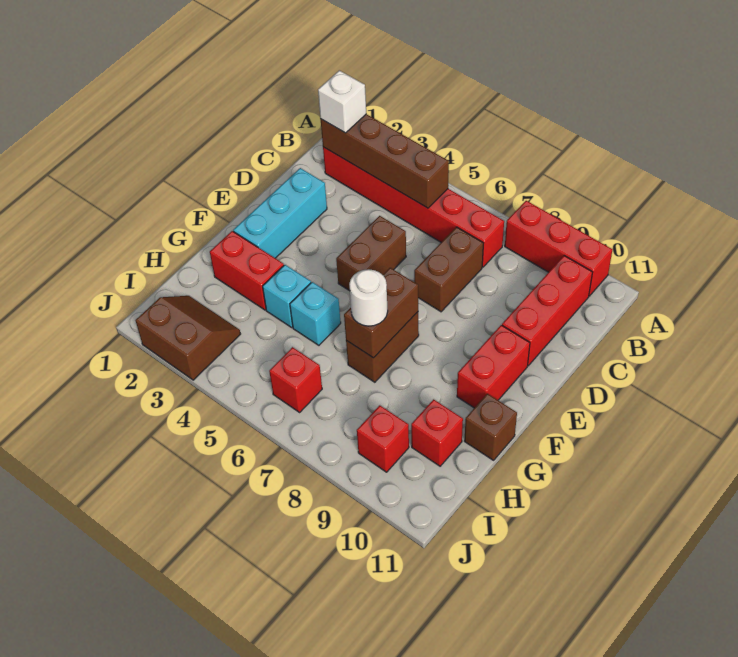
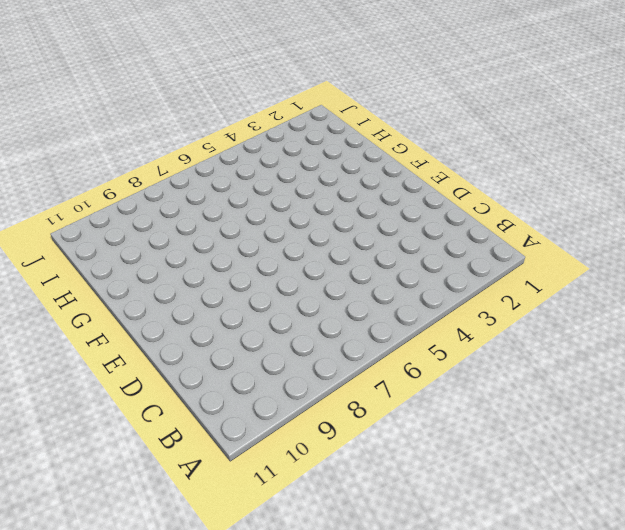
none -> red 1x3 brick [505,201,612,296]
none -> red 1x6 brick [323,147,504,267]
none -> red 1x3 brick [502,256,593,366]

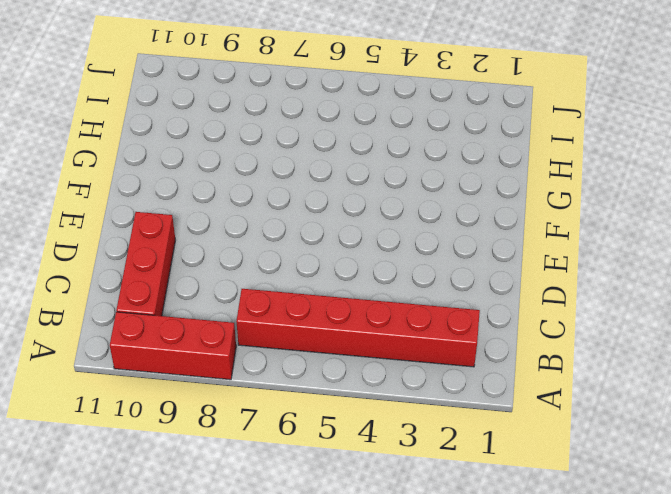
none -> brown 1x2 brick [414,227,483,312]
none -> cyan 1x3 brick [233,168,327,258]
none -> brown 1x2 brick [336,216,406,291]

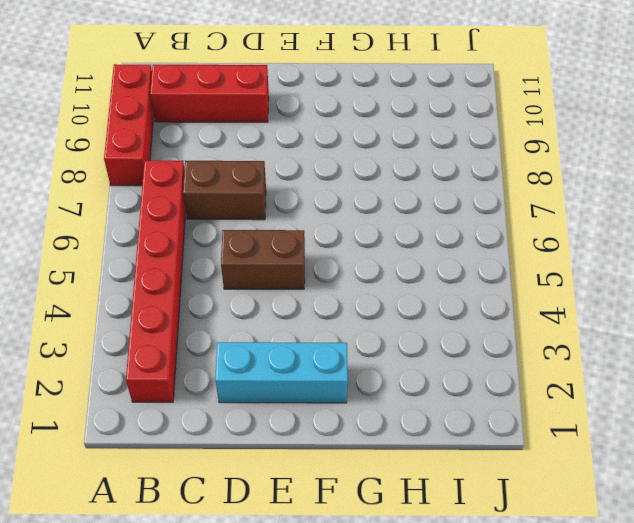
none -> red 1x2 brick [457,325,530,408]
none -> brown 1x2 brick [346,312,419,382]
none -> red 1x2 brick [210,231,284,310]

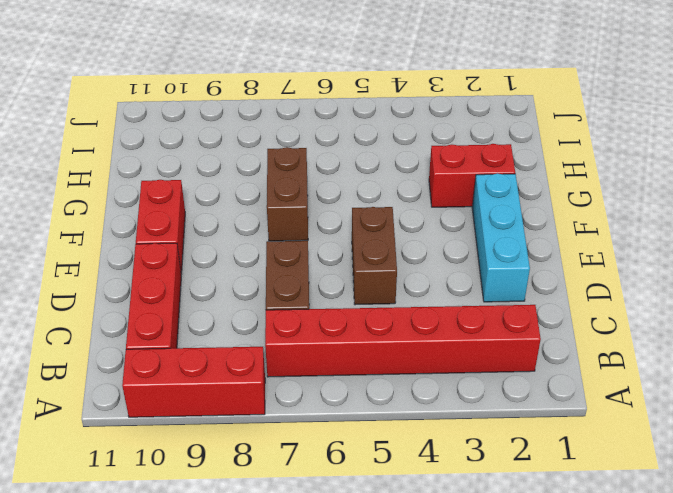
none -> cyan 1x1 brick [263,265,311,327]
none -> cyan 1x1 brick [290,282,341,345]
none -> brown 1x1 brick [465,394,517,460]

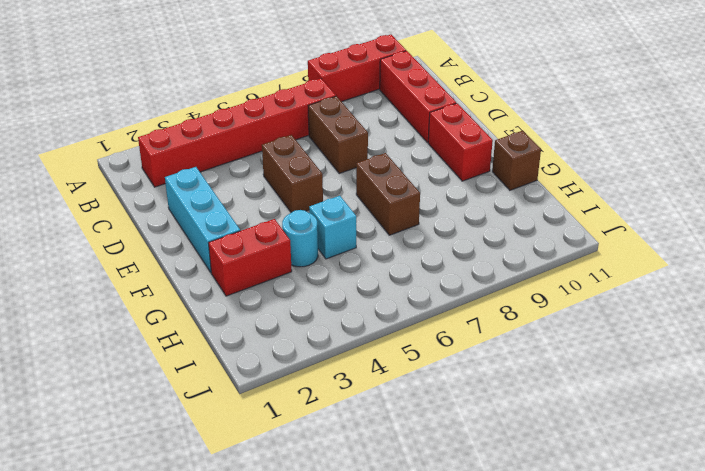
cyan 1x1 round brick [282,210,318,267] -> cyan 1x1 brick [263,265,311,327]
none -> red 1x1 brick [411,399,463,466]
none -> brown 2x2 slope [136,296,240,380]
none -> red 1x1 brick [269,347,322,412]

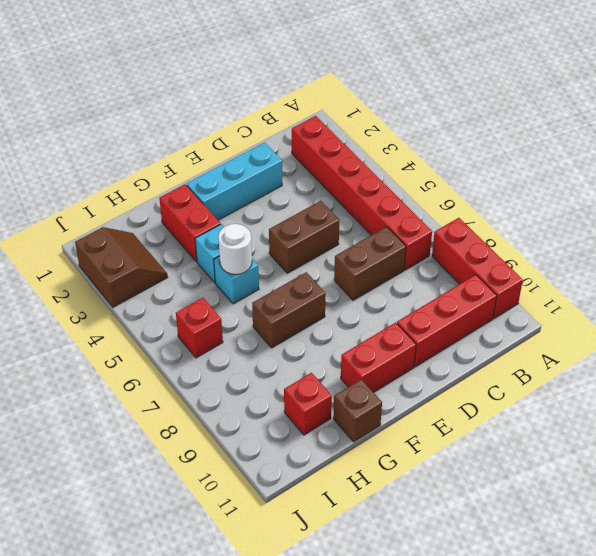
white 1x1 round brick [218,224,252,274] -> white 1x1 round brick moved to [349,269,388,326]
none -> red 1x1 brick [357,405,409,472]
none -> brown 1x4 brick [321,114,449,208]
none -> brown 1x2 brick [344,268,418,358]

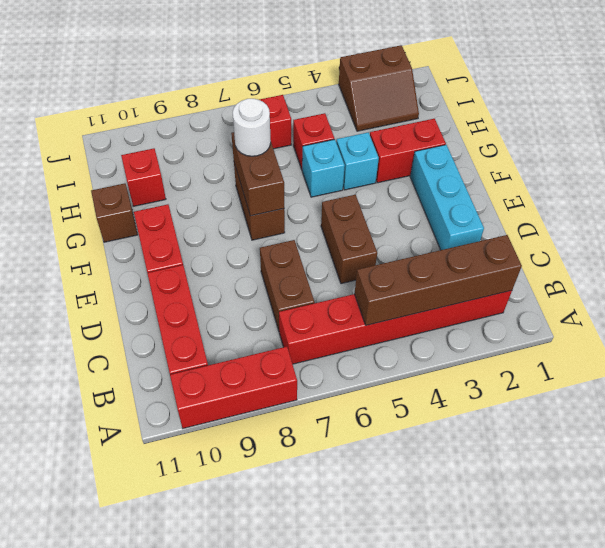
red 1x1 brick [293,113,335,170] -> red 1x1 brick moved to [357,405,409,472]
none -> white 1x1 brick [318,70,366,133]

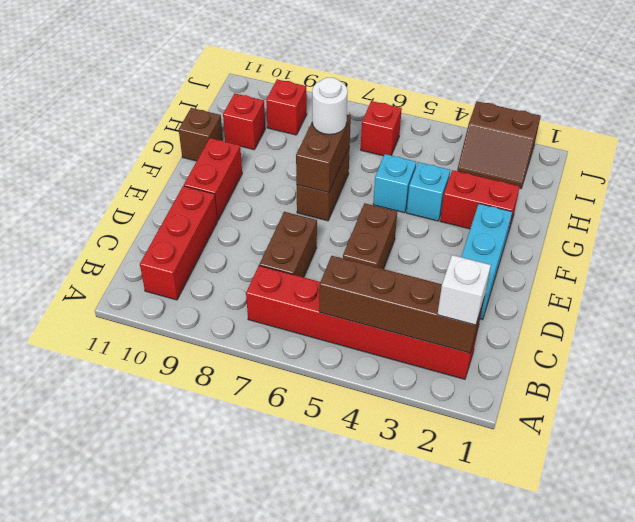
none -> red 1x3 brick [505,201,612,296]

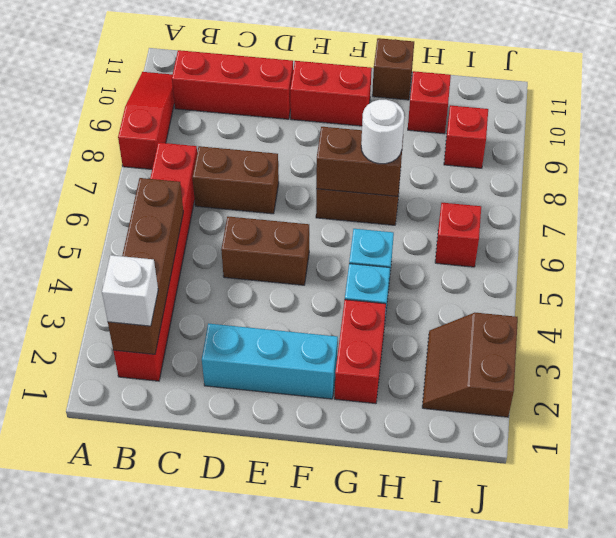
red 1x3 slope [118,72,174,169] -> red 1x3 brick [505,201,612,296]

